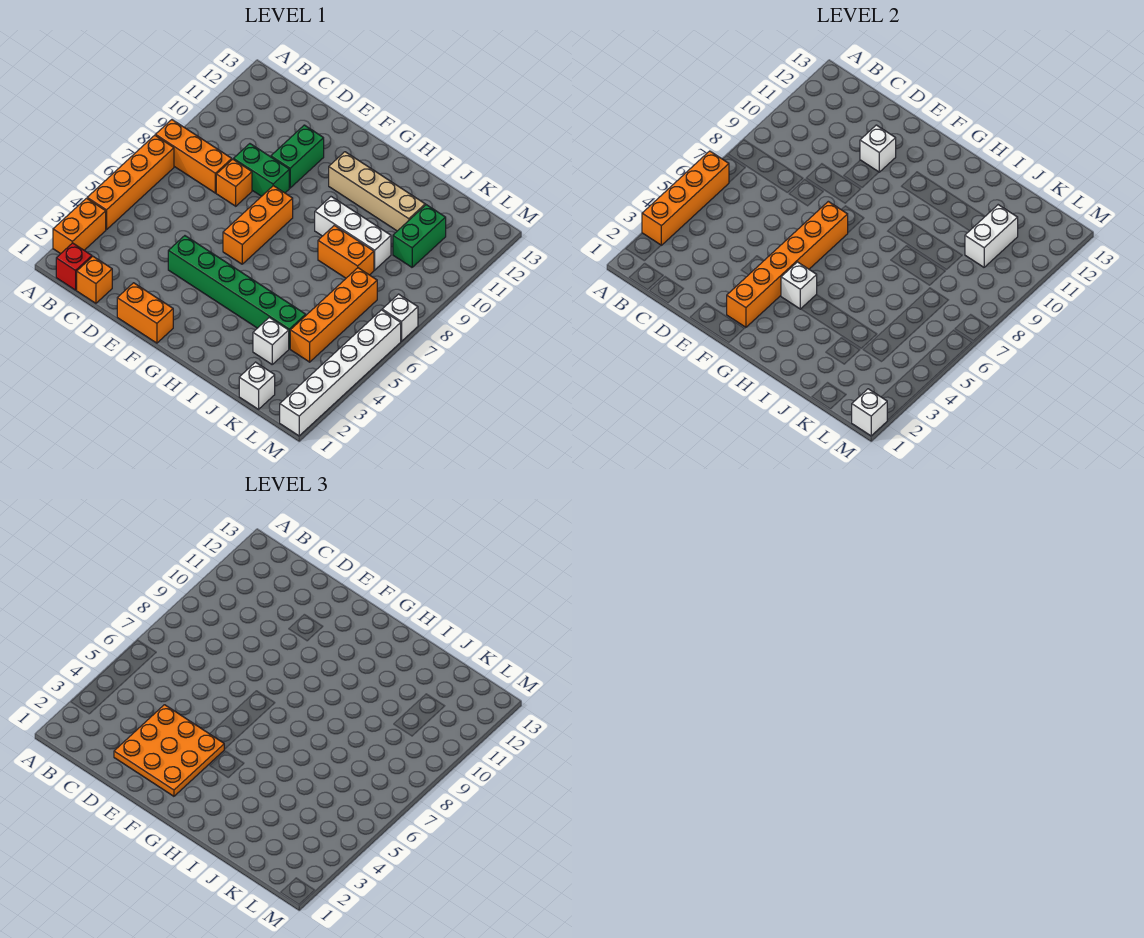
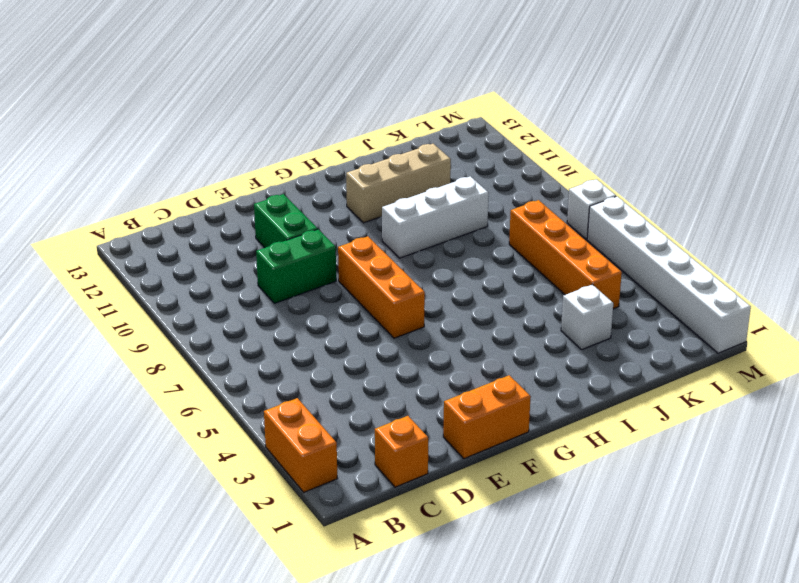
tan 1x3 brick [346,144,451,223] -> tan 1x4 brick [329,152,425,231]
none -> orange 1x4 brick [87,135,174,230]
none -> orange 1x3 brick [156,120,232,193]
none -> red 1x1 brick [56,243,92,290]

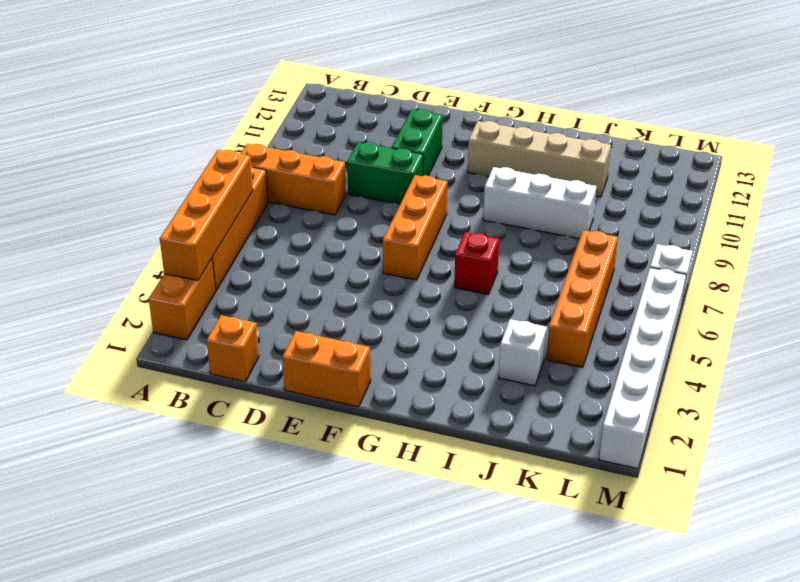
red 1x1 brick [454,232,499,294] -> red 1x1 brick moved to [56,243,92,290]
none -> orange 1x1 brick [216,159,252,206]
none -> green 1x6 brick [168,236,306,349]
none -> orange 1x2 brick [318,225,374,278]

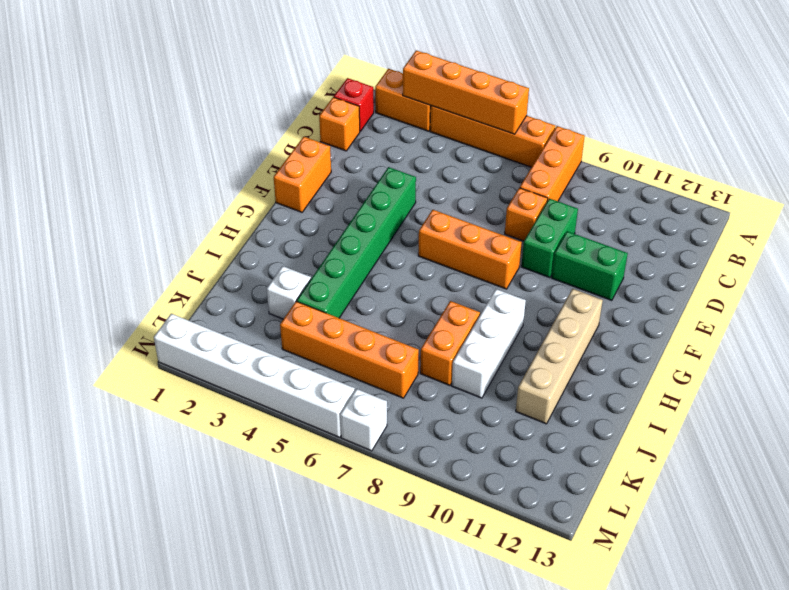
none -> white 1x1 brick [239,362,275,409]
none -> green 1x2 brick [393,205,446,267]
none -> white 1x1 brick [860,125,896,172]

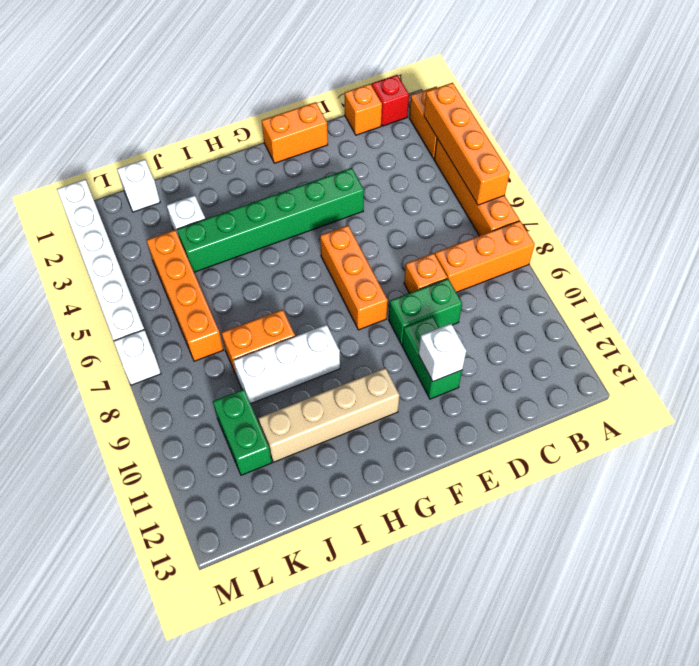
none -> orange 1x6 brick [727,201,848,327]
none -> white 1x1 brick [781,262,817,309]
none -> white 1x2 brick [965,205,1018,267]

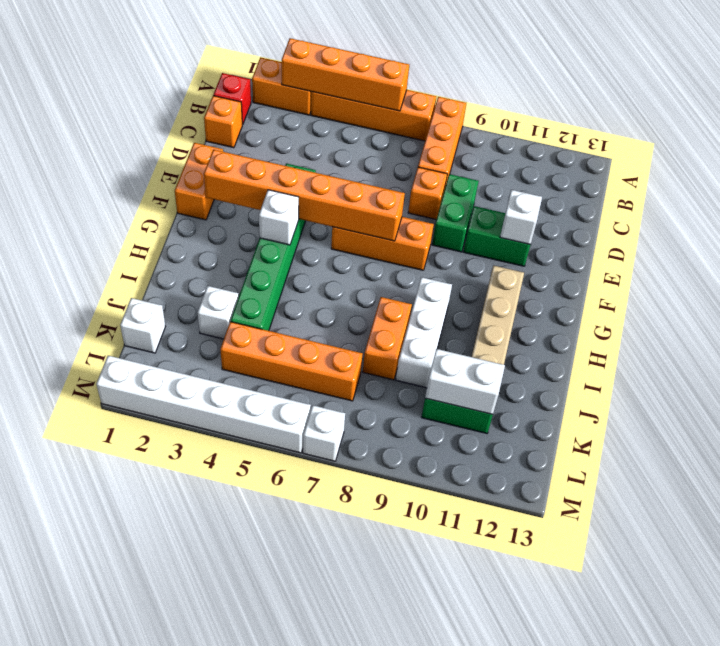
none -> white 1x1 brick [852,389,887,436]
none -> orange 3x3 plate [114,705,224,796]

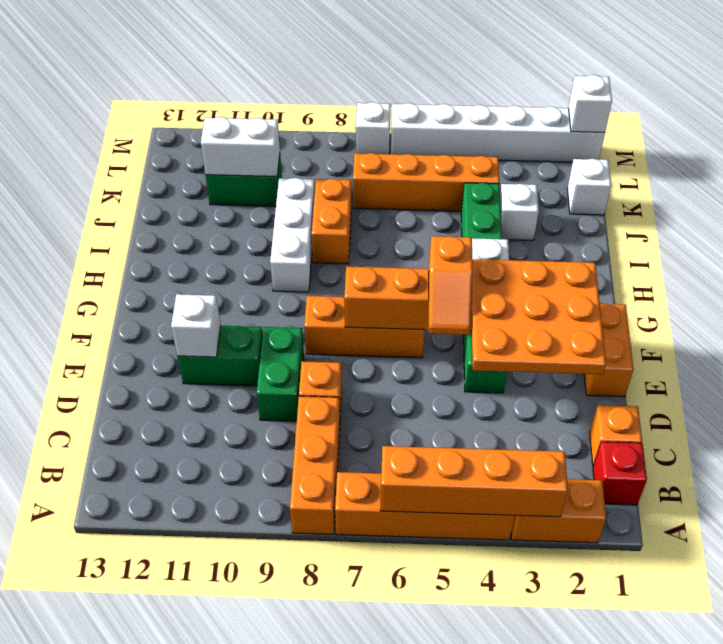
orange 1x2 slope [429,236,473,335] -> none
none -> tan 1x4 brick [329,152,425,231]

